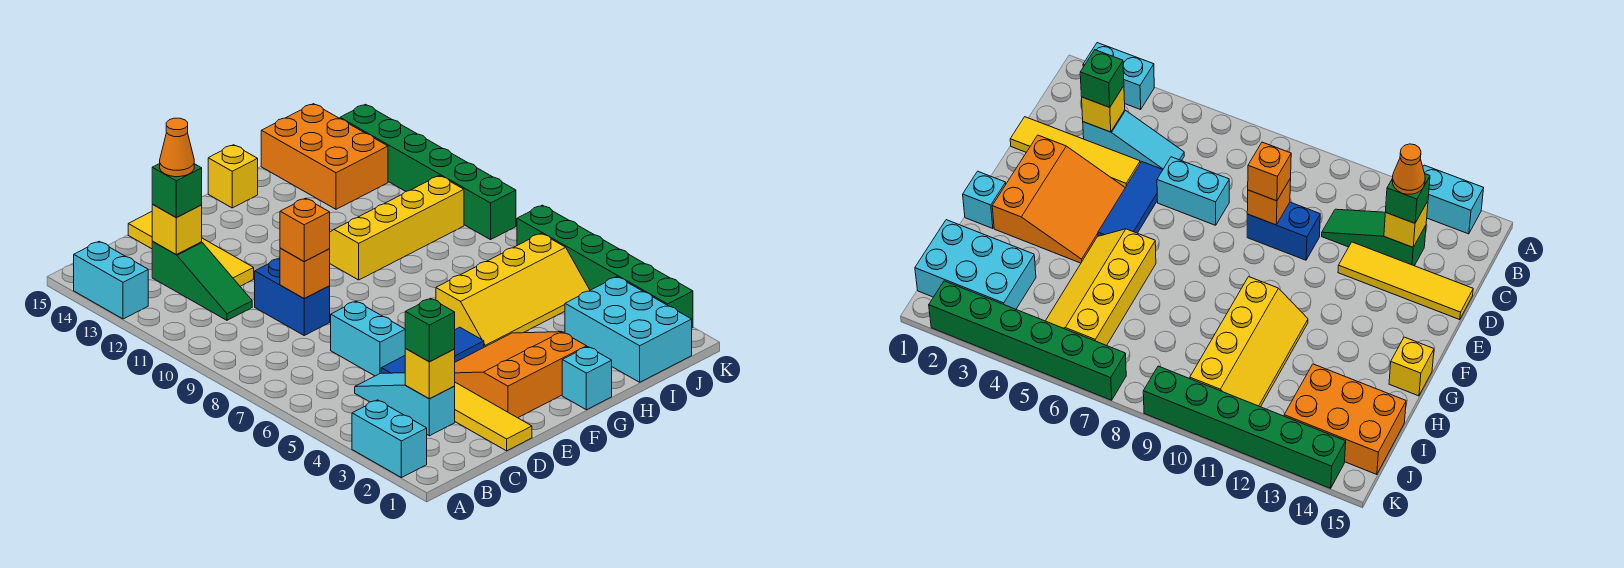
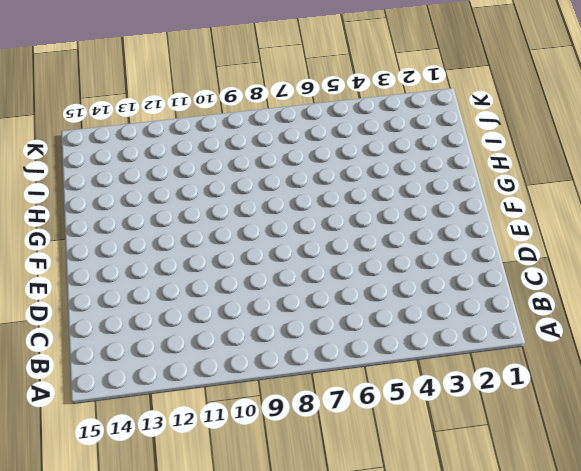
none -> cyan 1x2 brick [352,400,427,478]
none -> cyan 1x2 brick [74,242,148,319]
none -> cyan 1x3 slope [355,373,455,436]

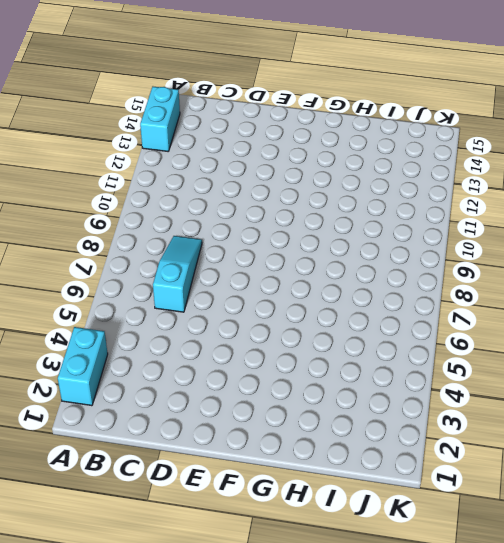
cyan 1x3 slope [153,236,202,312] -> cyan 1x3 slope moved to [355,373,455,436]
none -> green 1x3 slope [152,242,252,320]
none -> yellow 1x4 tile [455,382,532,451]
none -> blue 1x3 tile [381,327,484,373]

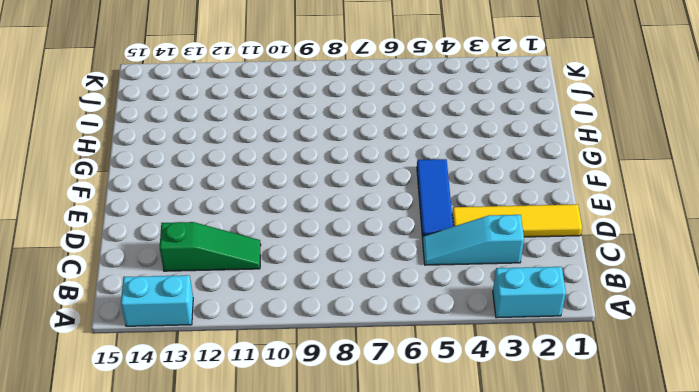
none -> cyan 1x2 brick [331,301,406,376]
none -> blue 1x2 brick [255,258,330,335]
none -> yellow 1x4 tile [128,212,254,286]

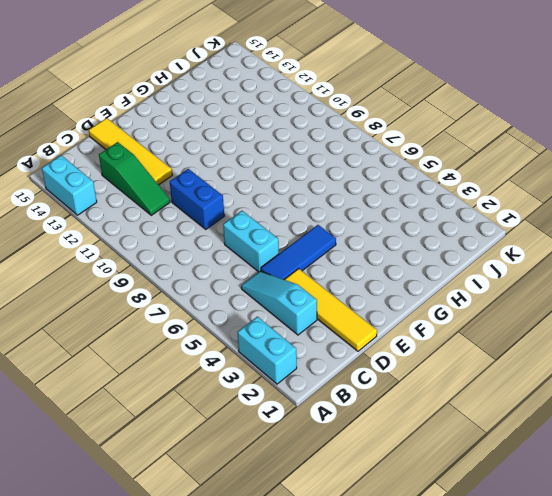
none -> orange 3x3 slope [455,332,587,418]
none -> cyan 1x1 brick [562,347,612,410]
none -> yellow 2x4 slope [436,234,590,347]

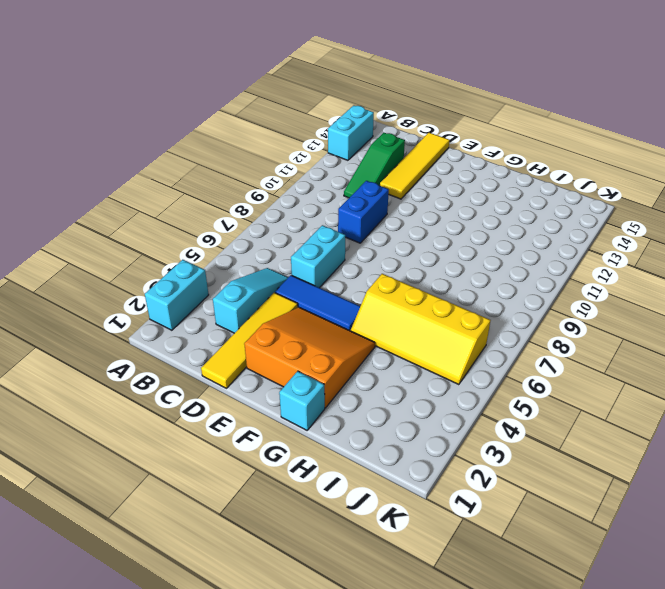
none -> yellow 2x4 slope [330,175,464,280]
none -> yellow 1x1 brick [208,145,258,208]
none -> cyan 2x3 brick [565,277,692,382]

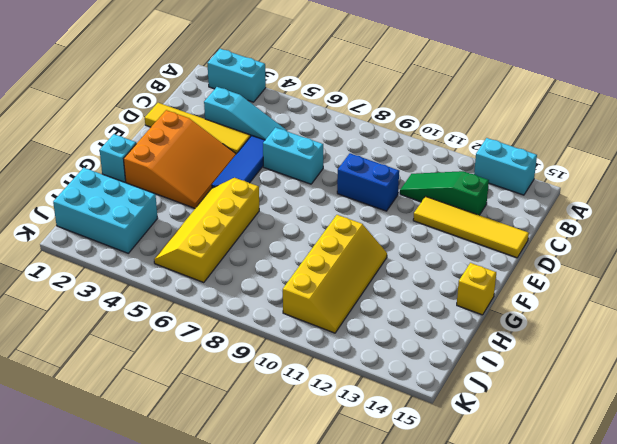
none -> orange 2x3 brick [261,104,388,209]
none -> green 1x6 brick [517,205,693,328]
none -> green 1x6 brick [340,104,516,240]

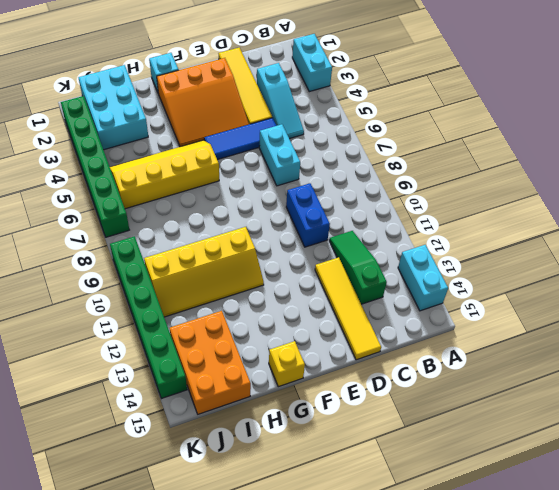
none -> yellow 1x1 brick [405,349,455,399]
none -> yellow 1x1 brick [152,205,202,254]
none -> orange 1x1 brick [280,248,330,299]

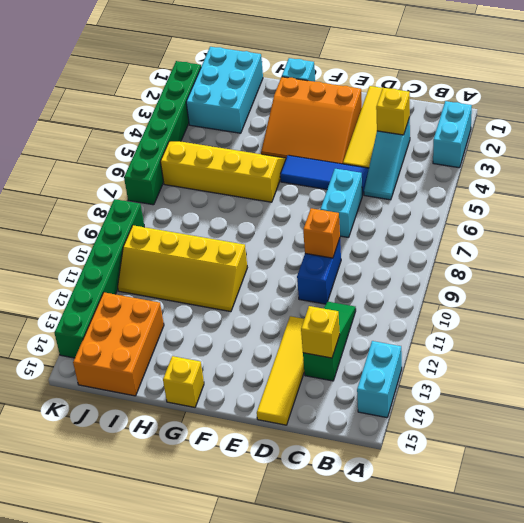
none -> green 1x1 brick [405,298,455,362]
none -> green 1x1 brick [152,164,202,218]
none -> orange 1x1 brick [280,198,330,261]

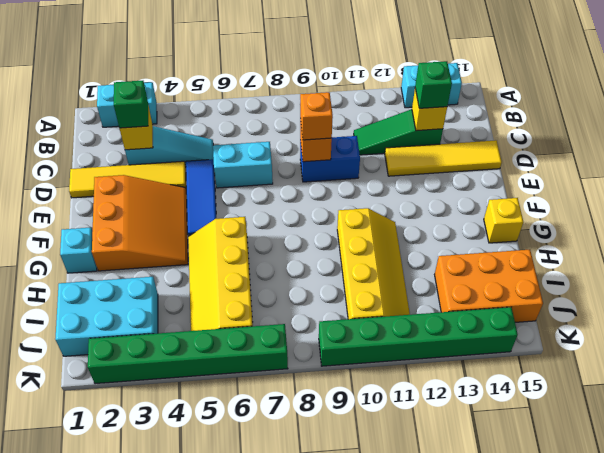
none -> orange 1x1 cone [160,118,194,177]

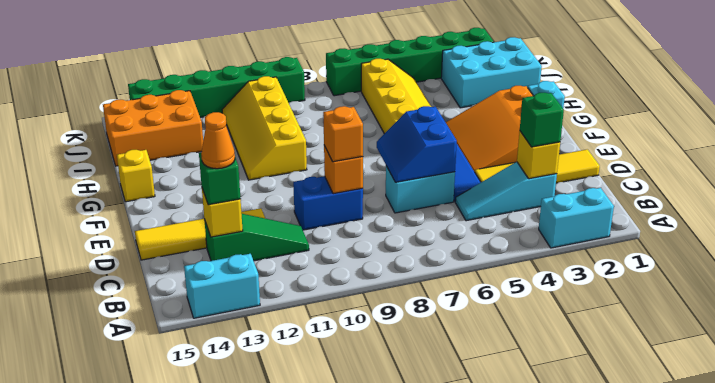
blue 2x2 slope [377,106,457,182] -> none

